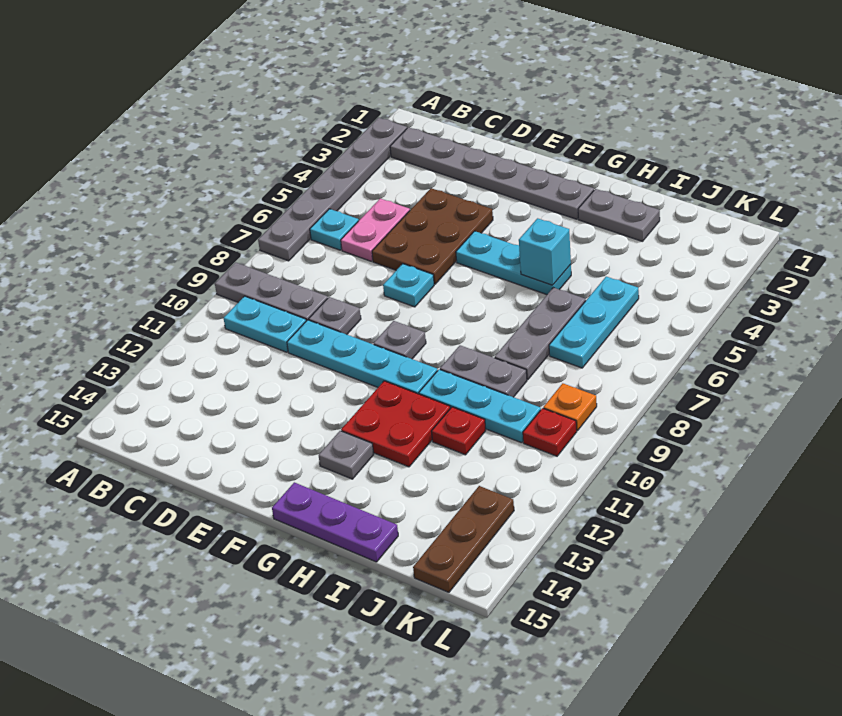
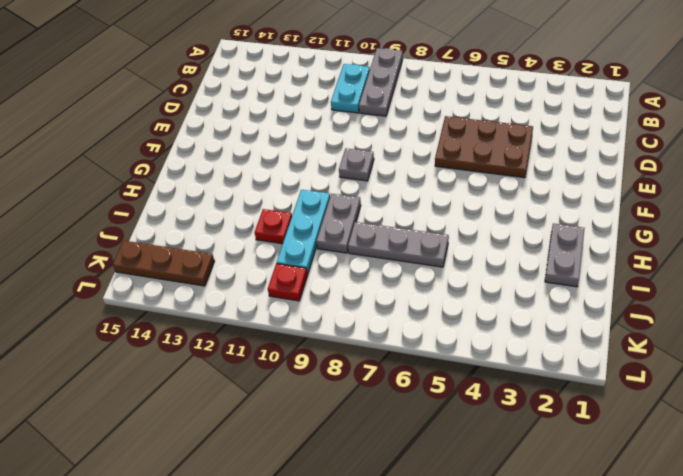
none -> grey 1x6 plate [258,118,407,261]
none -> grey 1x6 plate [390,127,594,219]
none -> cyan 1x1 plate [310,209,359,250]

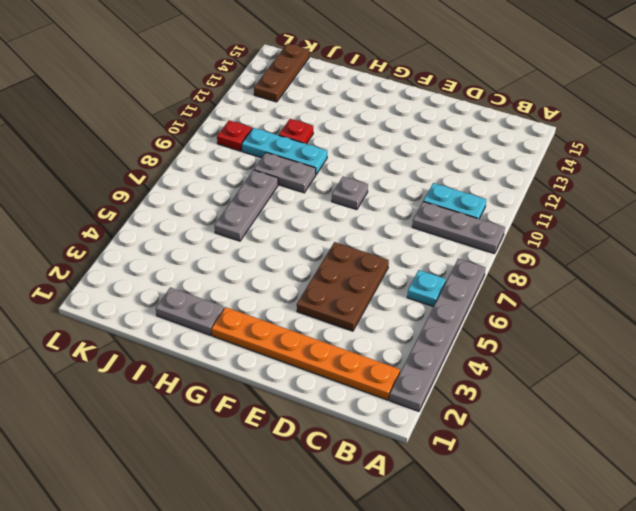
orange 1x6 plate [212,307,400,400] -> grey 1x6 plate [390,127,594,219]
none -> pink 1x2 plate [341,198,410,261]
none -> grey 1x1 plate [309,297,361,334]
none -> cyan 1x4 plate [287,320,438,394]

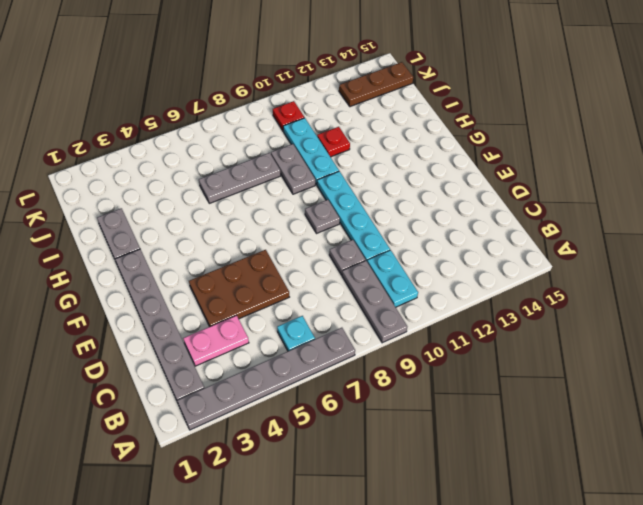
pink 1x2 plate [183,315,249,366] -> pink 1x2 plate moved to [341,198,410,261]
none -> cyan 1x1 plate [383,264,434,307]
none -> cyan 1x3 plate [456,231,571,295]
none -> red 2x2 plate [341,381,450,467]

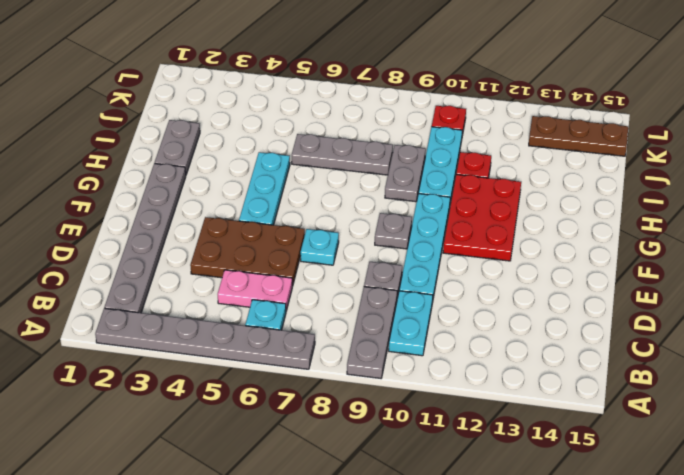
red 2x3 plate [443,174,521,261] -> red 2x2 plate [341,381,450,467]
none -> grey 1x1 plate [319,431,374,479]
none -> purple 1x3 plate [272,482,398,562]
none -> cyan 1x3 plate [549,277,639,368]

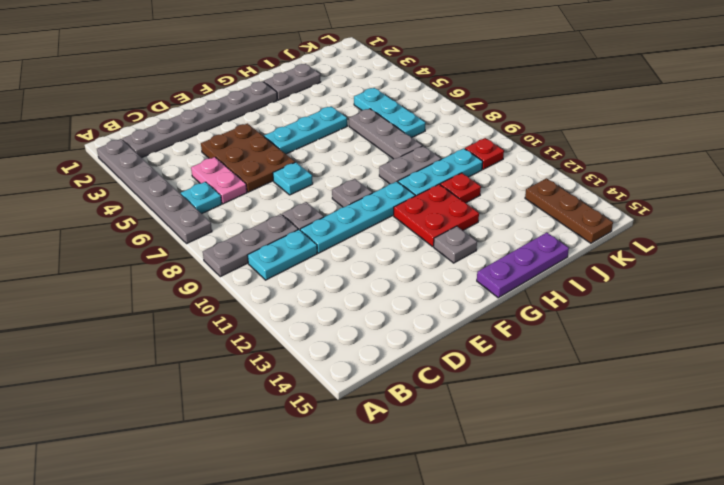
none -> orange 1x1 plate [543,383,597,431]
none -> cyan 1x1 brick [519,218,571,285]

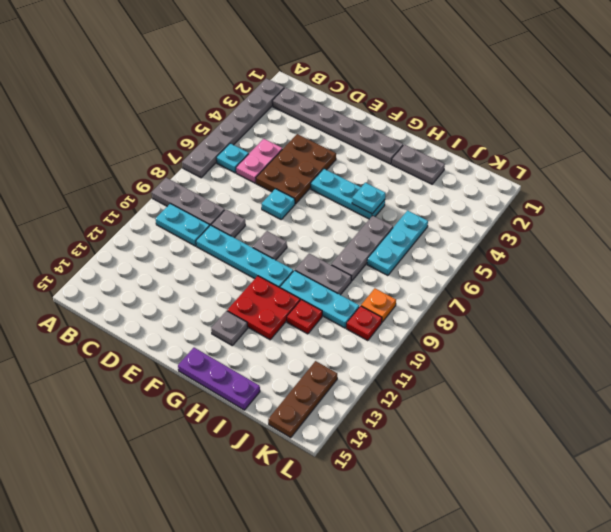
cyan 1x1 plate [352,183,386,214] -> cyan 1x1 brick [519,218,571,285]

